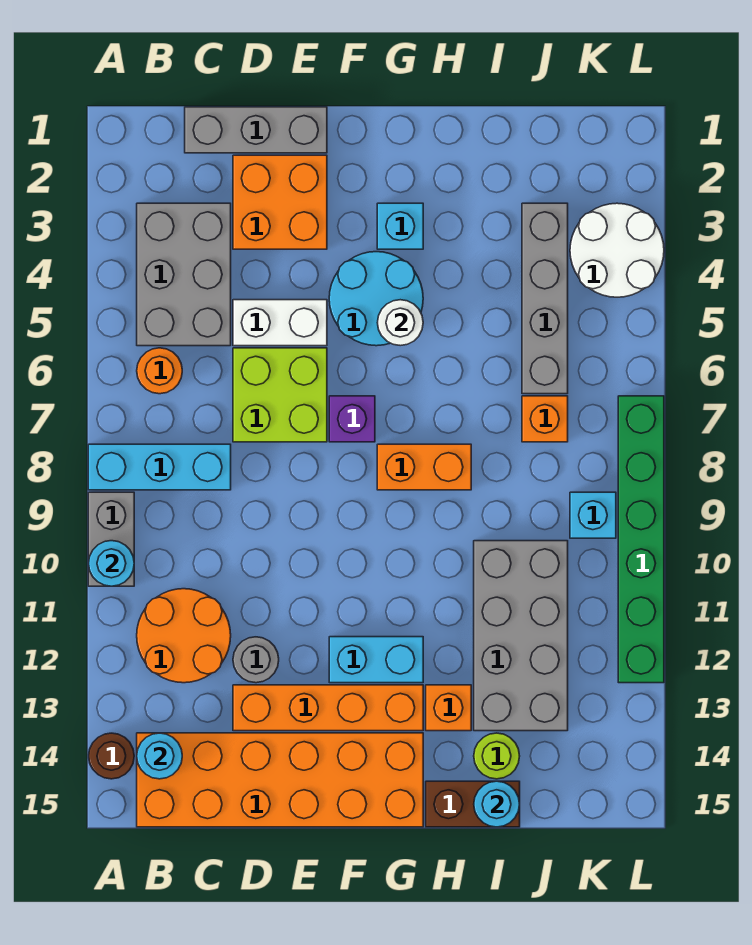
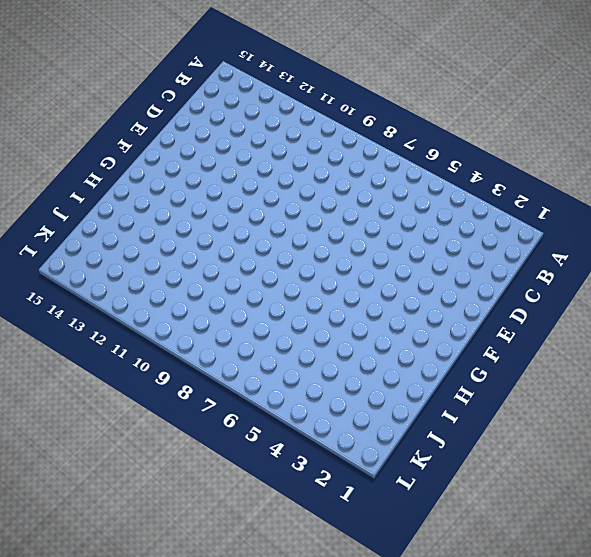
none -> cyan 1x3 brick [88,444,231,490]
none -> grey 1x2 brick [88,492,134,586]
none -> brown 1x1 round brick [89,733,134,779]
none -> grey 2x3 brick [137,203,231,346]

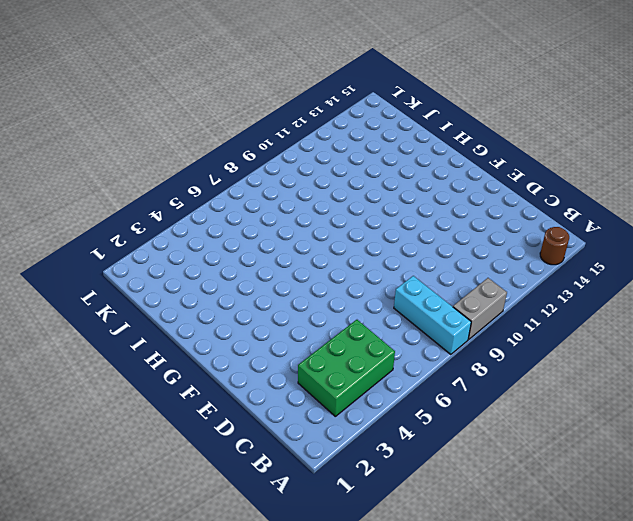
green 2x3 brick [298,320,395,416] -> grey 2x3 brick [137,203,231,346]
none -> orange 1x1 round brick [137,348,182,394]
none -> orange 2x2 round brick [137,589,231,683]
none -> orange 2x6 brick [137,733,423,827]
none -> grey 1x3 brick [185,107,327,153]

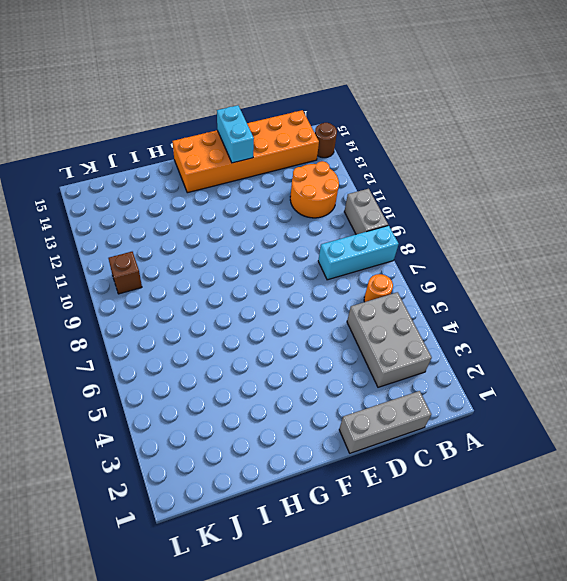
cyan 1x2 brick [217,105,254,163] -> cyan 1x2 brick turned to [329,637,423,683]
brown 1x1 brick [108,252,142,294] -> none
none -> orange 2x2 brick [233,155,327,249]
none -> white 1x2 brick [233,300,327,346]
none -> lime 2x2 brick [233,348,327,442]
none -> grey 1x1 round brick [233,637,279,683]

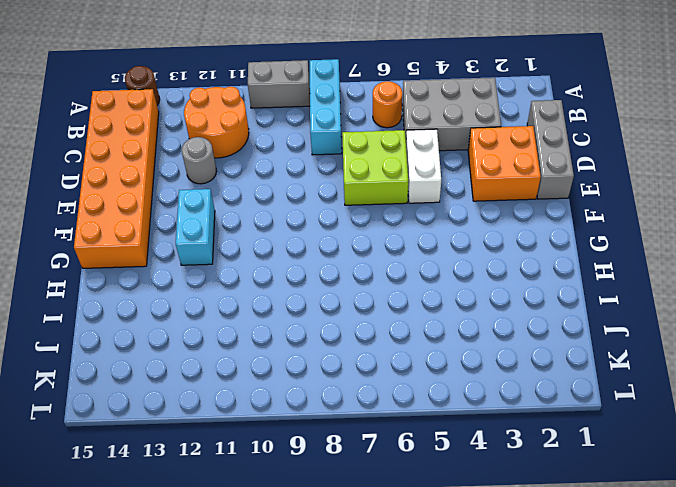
none -> orange 1x4 brick [233,685,423,731]
none -> cyan 2x2 round brick [329,252,423,346]
none -> purple 1x1 brick [329,396,375,442]
none -> cyan 1x1 brick [377,203,423,249]

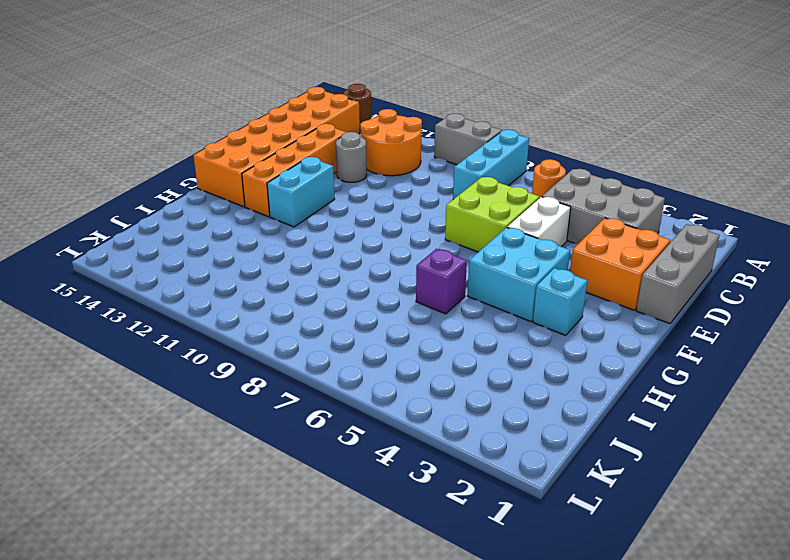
cyan 2x2 brick [468,227,570,322] -> cyan 2x2 round brick [329,252,423,346]
purple 1x1 brick [416,249,467,314] -> purple 1x1 brick moved to [329,396,375,442]
none -> orange 1x2 brick [377,444,471,490]
none -> orange 1x1 brick [426,685,471,731]
none -> brown 1x2 brick [426,781,520,827]
none -> grey 2x4 brick [474,541,568,731]

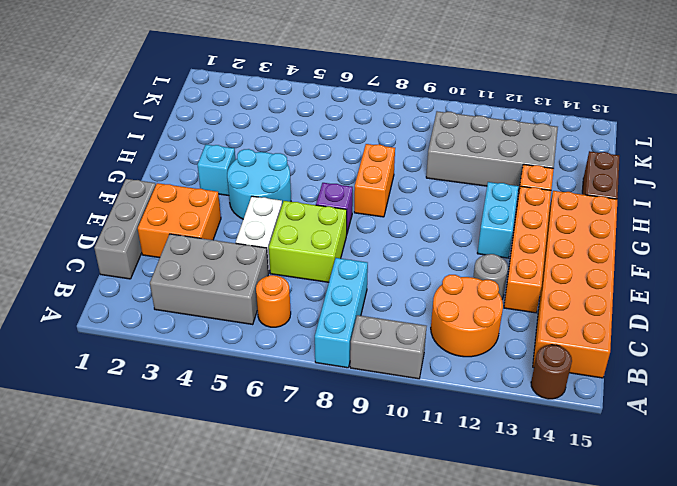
none -> lime 1x1 round brick [474,733,520,779]
none -> grey 1x4 brick [522,203,568,394]
none -> orange 1x1 brick [522,396,568,442]
none -> white 2x2 round brick [570,203,664,297]

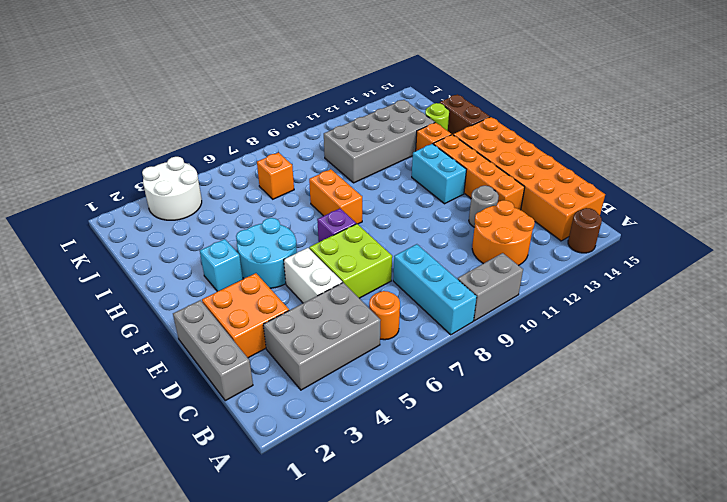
none -> grey 1x4 brick [522,203,568,394]
none -> cyan 1x1 brick [570,492,616,538]
none -> green 1x6 brick [618,396,664,683]
none -> cyan 1x1 round brick [89,541,134,586]

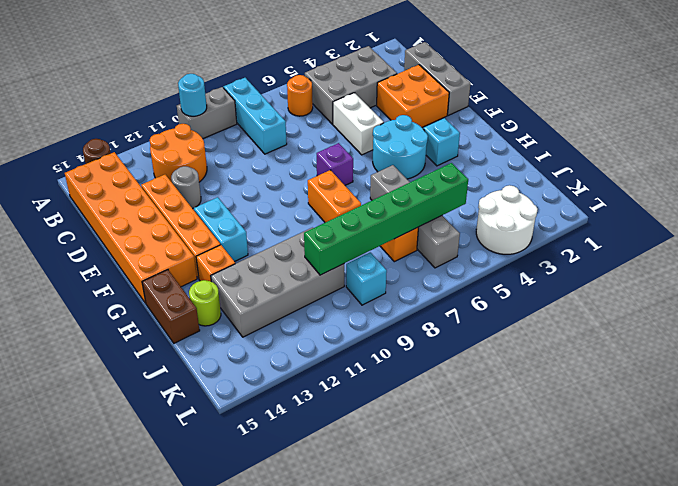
grey 1x4 brick [370,165,460,268] -> grey 1x4 brick turned to [522,203,568,394]
green 1x6 brick [304,163,468,275] -> green 1x6 brick moved to [618,396,664,683]
none -> lime 2x2 brick [233,348,327,442]
none -> cyan 1x1 round brick [137,733,182,779]
none -> white 1x1 round brick [377,300,423,346]
none -> cyan 1x1 round brick [474,781,520,827]

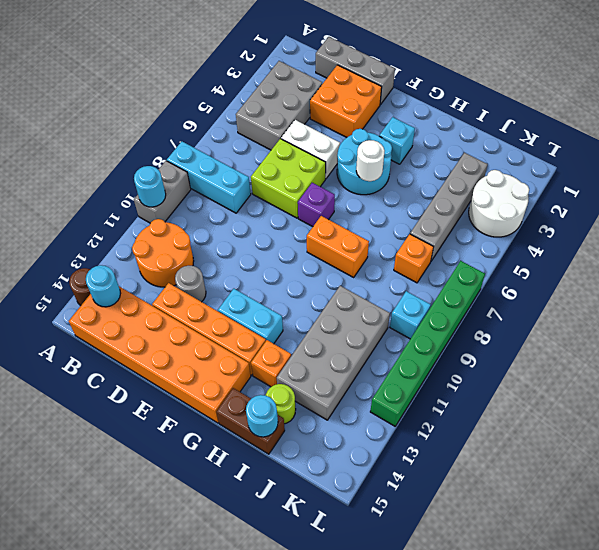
none -> orange 1x1 round brick [137,348,182,394]

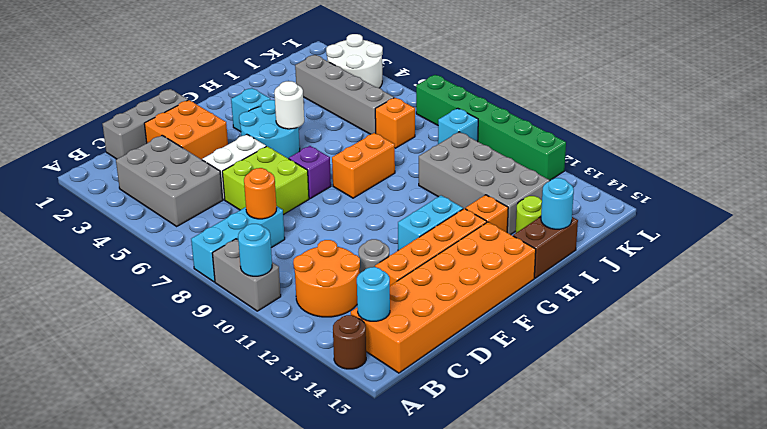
orange 1x1 round brick [244,168,276,219] -> orange 1x1 round brick moved to [137,348,182,394]

